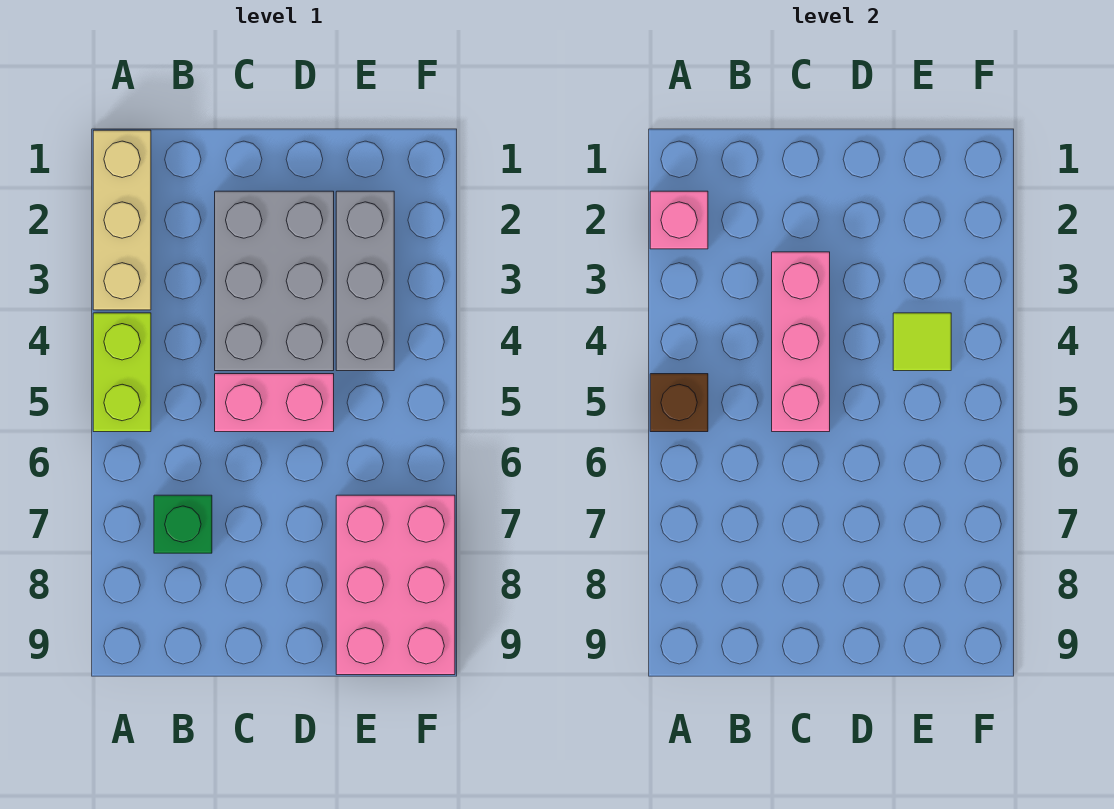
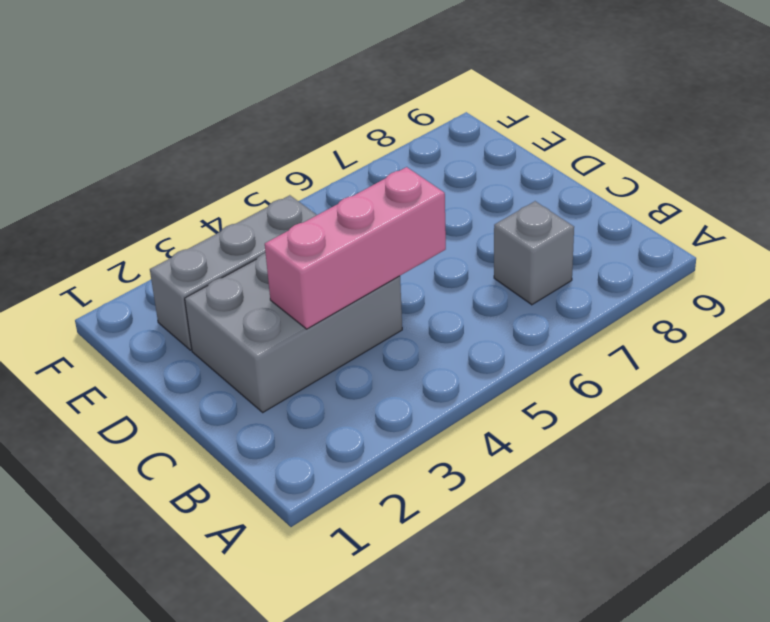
grey 1x1 brick [494,201,574,305] -> green 1x1 brick [154,495,212,553]
none -> tan 1x3 brick [93,130,151,310]
none -> lime 1x2 brick [93,313,151,432]

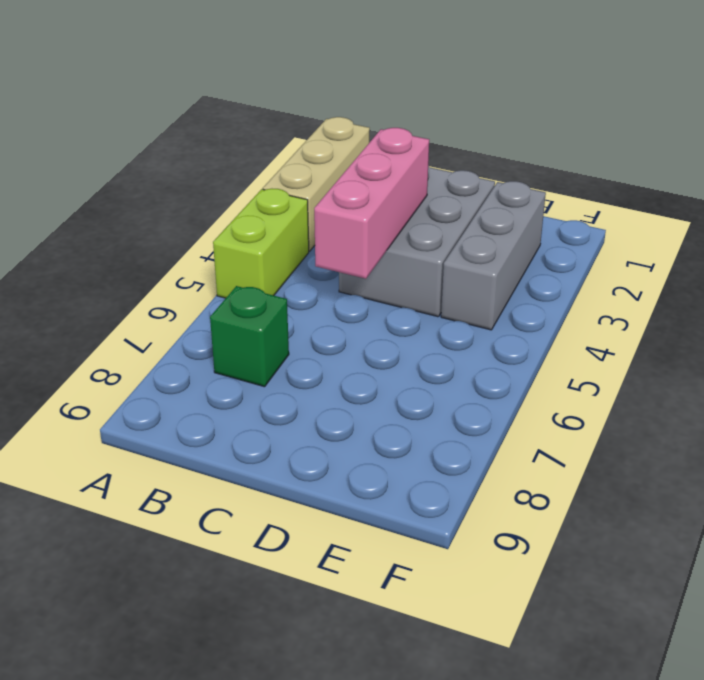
none -> pink 1x2 brick [215,374,334,432]
none -> pink 2x3 brick [336,495,455,675]

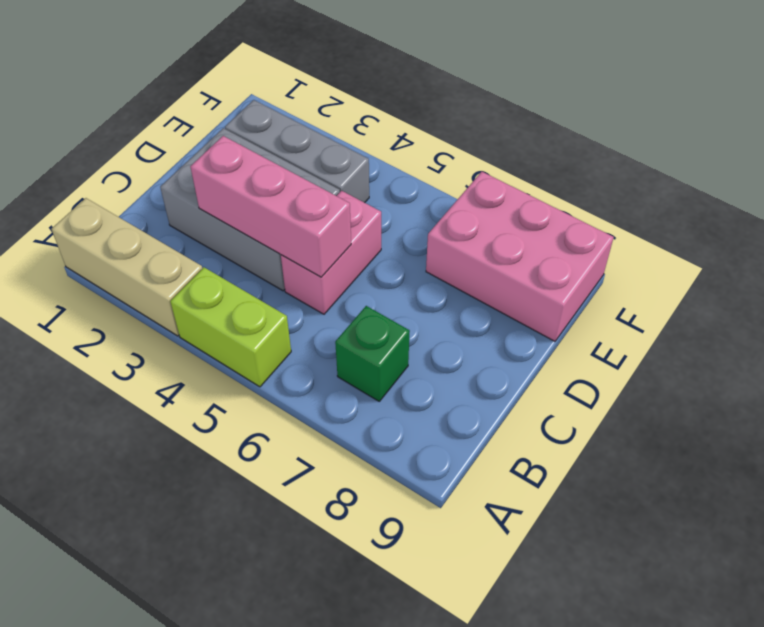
none -> pink 1x1 brick [650,191,708,249]
none -> brown 1x1 brick [650,374,708,432]

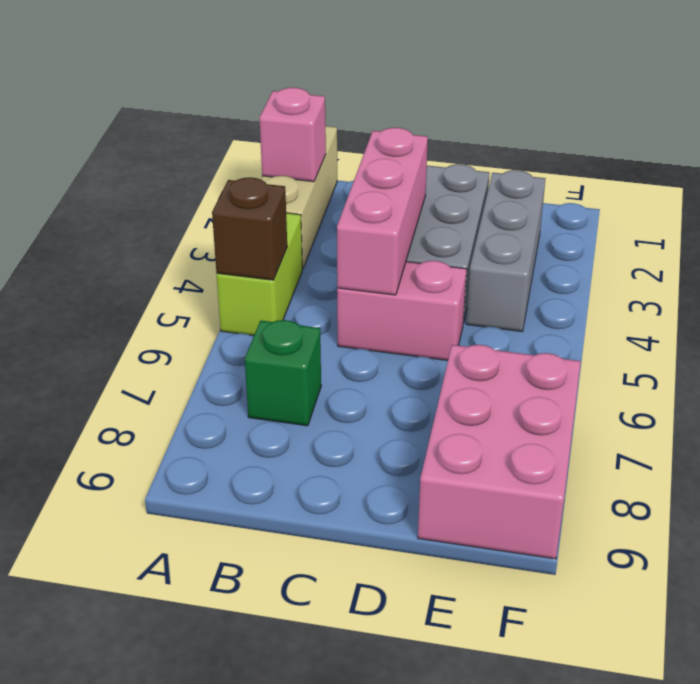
none -> lime 1x1 tile [893,313,951,371]

